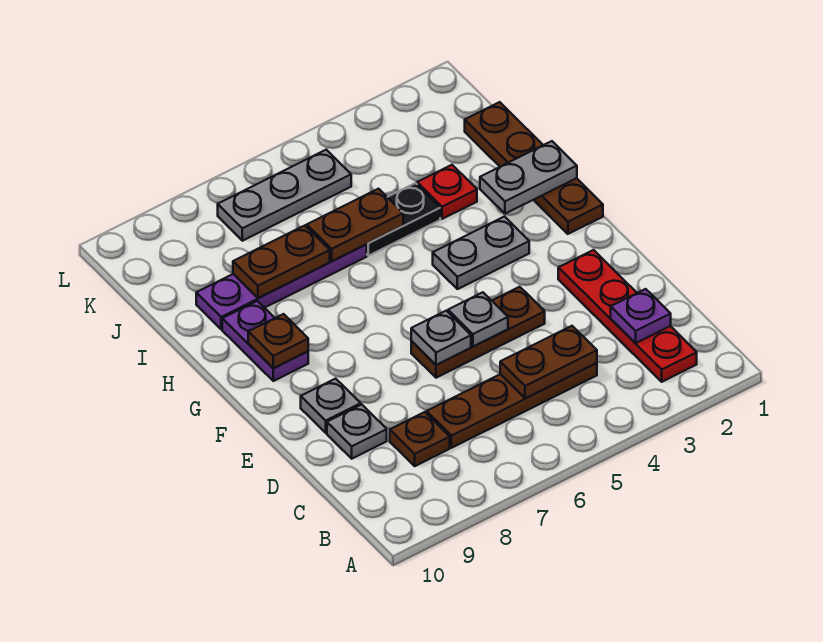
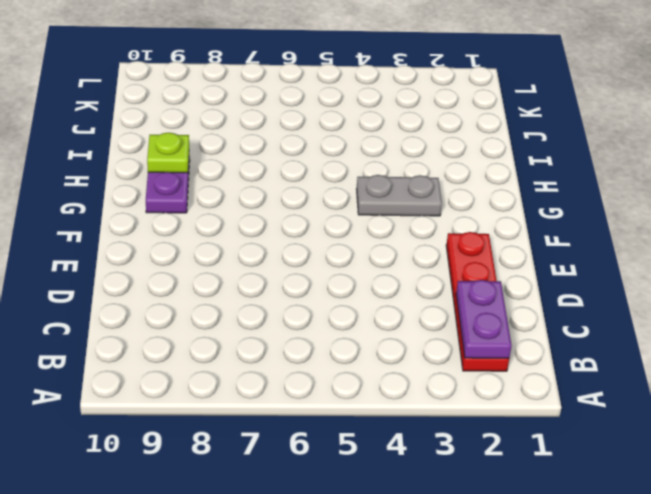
purple 1x2 plate [456,280,512,358] -> purple 1x1 plate [611,289,671,343]
lime 1x1 plate [147,133,189,173] -> none
none -> brown 1x4 plate [427,363,597,448]
none -> brown 1x1 plate [390,412,450,466]
none -> grey 1x1 plate [327,405,387,459]

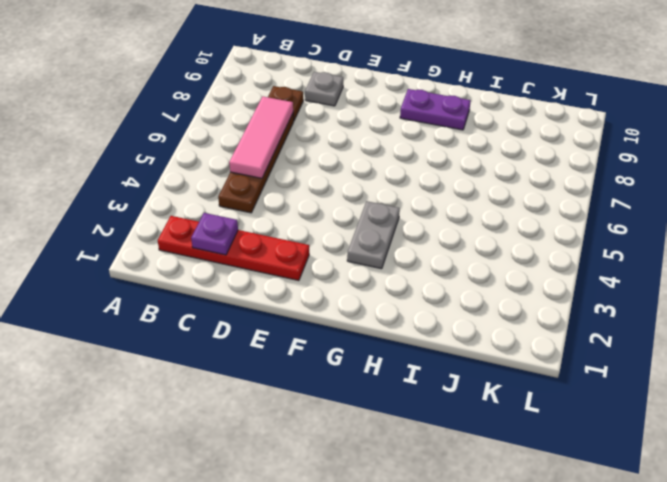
pink 1x3 tile [229,96,294,178] -> brown 1x2 plate [500,326,597,399]
none -> brown 1x3 plate [411,287,545,378]
none -> grey 1x1 plate [301,379,361,433]
none -> brown 1x4 plate [465,102,603,234]

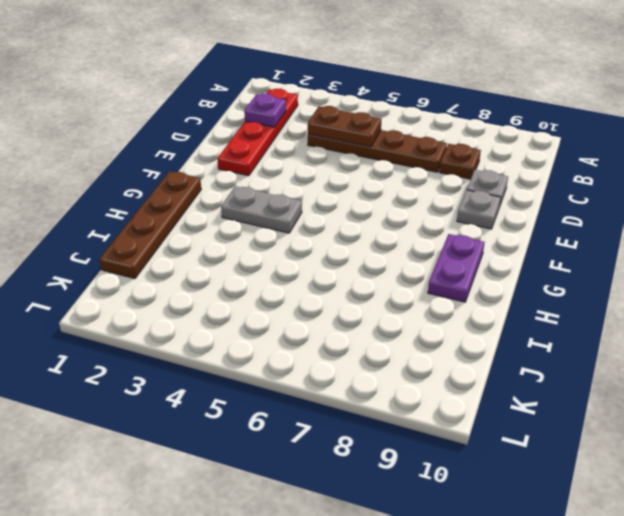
none -> brown 1x3 plate [411,287,545,378]
none -> red 1x1 plate [417,165,477,219]
none -> black 1x2 plate [366,183,440,256]

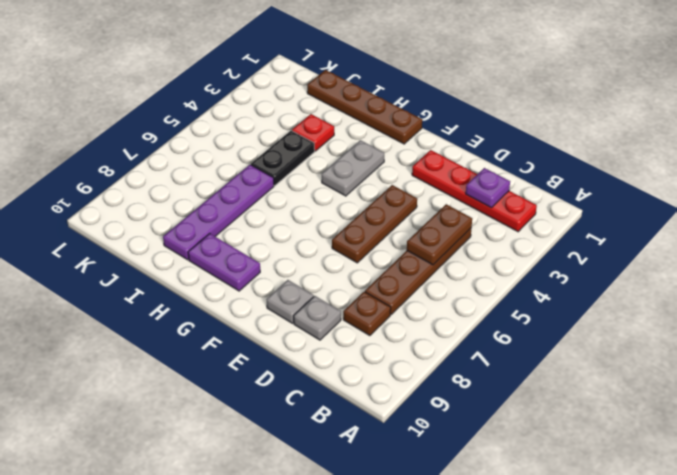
none -> grey 1x3 plate [218,150,351,241]
none -> grey 1x1 plate [448,292,508,347]
none -> grey 1x1 plate [411,311,471,365]

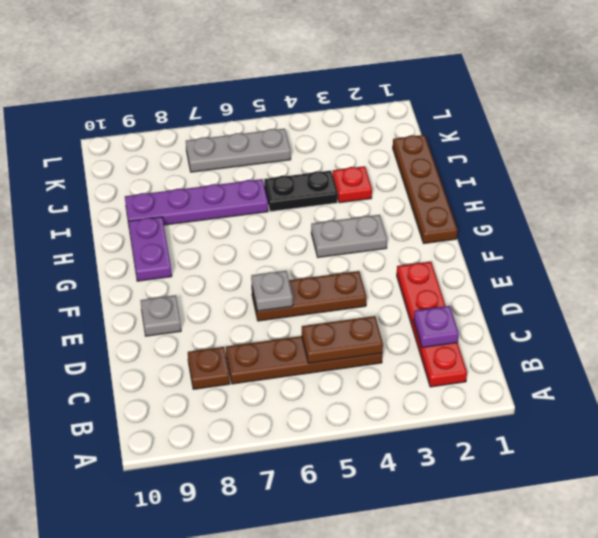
none -> grey 1x1 plate [327,405,387,459]
none -> grey 1x1 plate [448,292,508,347]
none -> brown 1x1 plate [248,314,308,368]

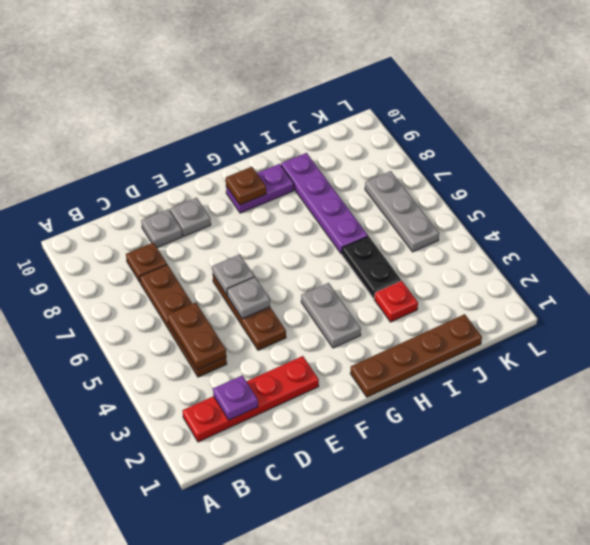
none -> grey 1x2 plate [480,141,577,214]
none -> brown 1x2 plate [307,189,403,261]
none -> brown 1x2 plate [233,226,330,298]

